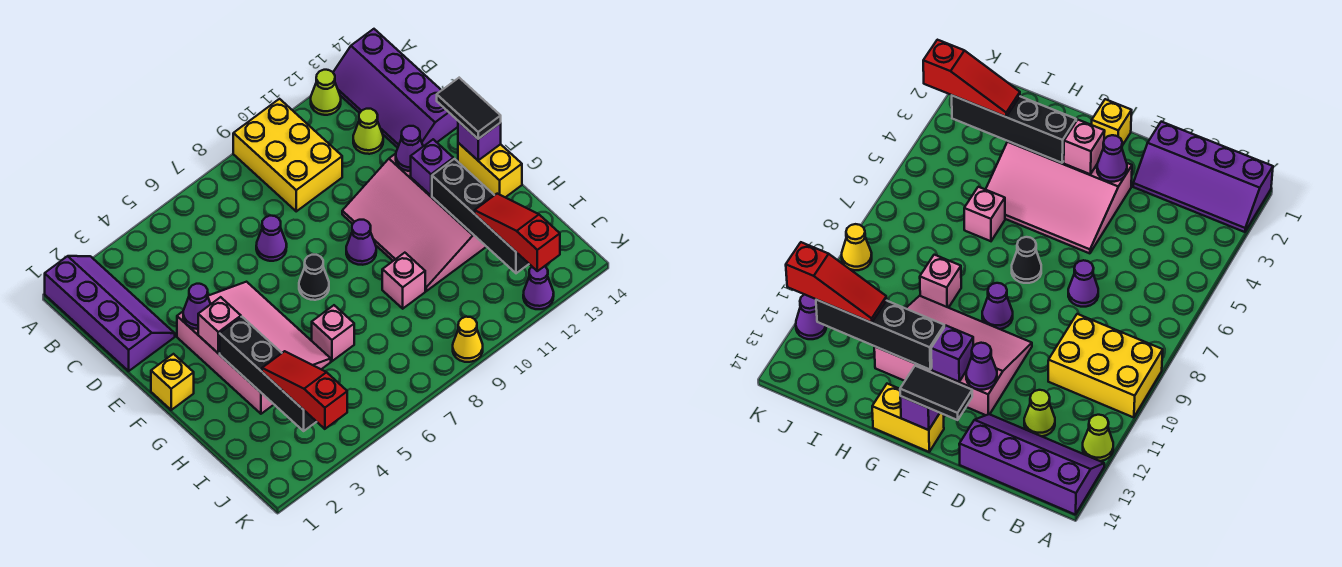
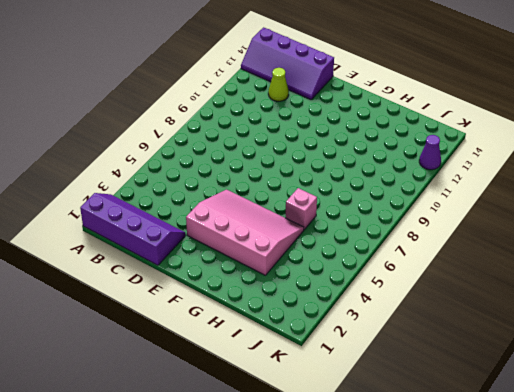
none -> yellow 2x3 brick [233,99,342,211]
none -> lime 1x1 cone [311,70,341,115]
none -> purple 1x1 cone [256,216,287,261]

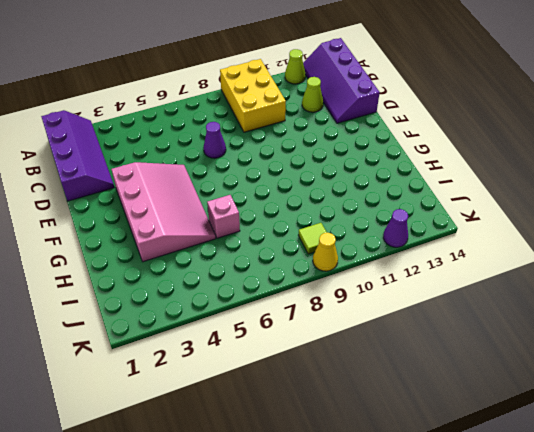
lime 1x1 tile [298,223,327,254] -> none
none -> pink 3x4 slope [342,154,486,291]
none -> yellow 1x1 brick [151,354,194,410]
none -> black 1x1 cone [299,255,329,300]

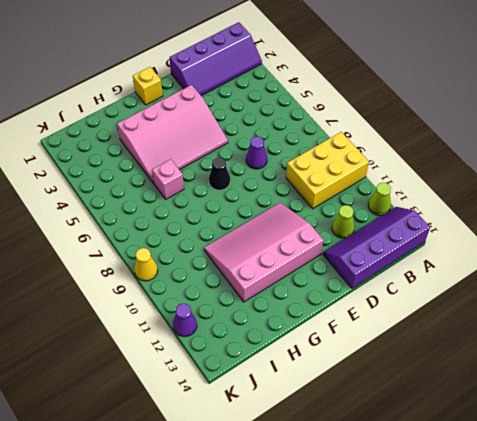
none -> purple 1x1 cone [346,220,376,265]
none -> yellow 1x2 brick [458,143,522,197]
none -> pink 1x1 brick [382,253,425,309]

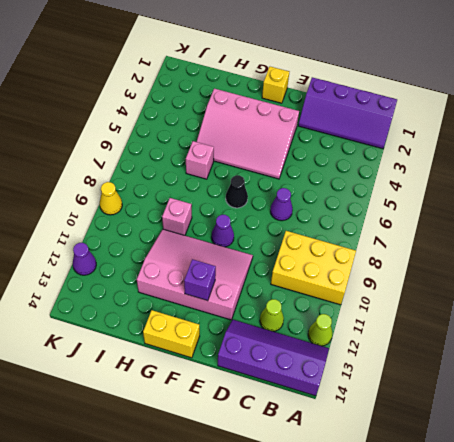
none -> purple 1x1 cone [183,284,211,329]
none -> purple 1x1 cone [396,126,423,171]
none -> pink 1x1 brick [198,297,241,353]

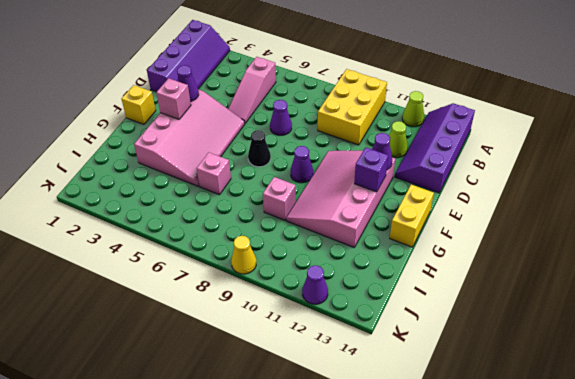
pink 1x3 slope [228,57,276,123] -> none
none -> purple 1x1 brick [458,121,501,160]
none -> black 1x4 brick [220,317,316,431]
none -> black 1x4 brick [432,159,529,273]

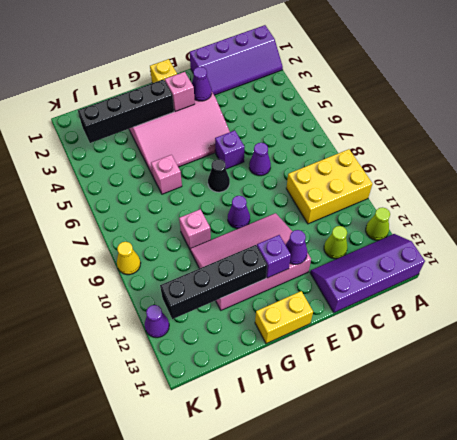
purple 1x1 brick [215,130,245,169] -> purple 1x1 brick moved to [458,121,501,160]
none -> black 1x2 tile [437,78,501,139]
none -> red 1x3 slope [262,351,347,429]
none -> red 1x3 slope [475,194,560,271]

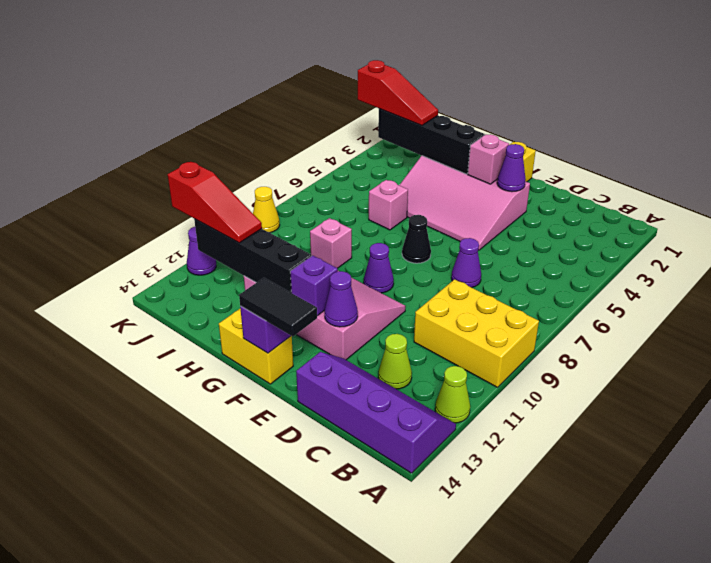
none -> purple 2x4 slope [45,256,175,371]

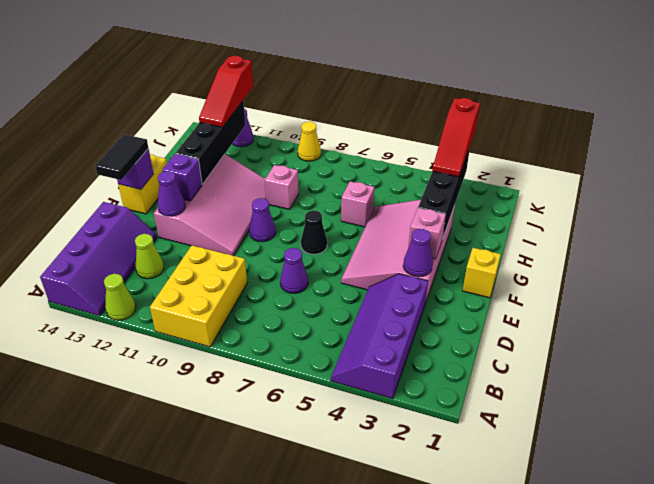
purple 2x4 slope [331,274,428,399] -> purple 2x4 slope moved to [45,256,175,371]

